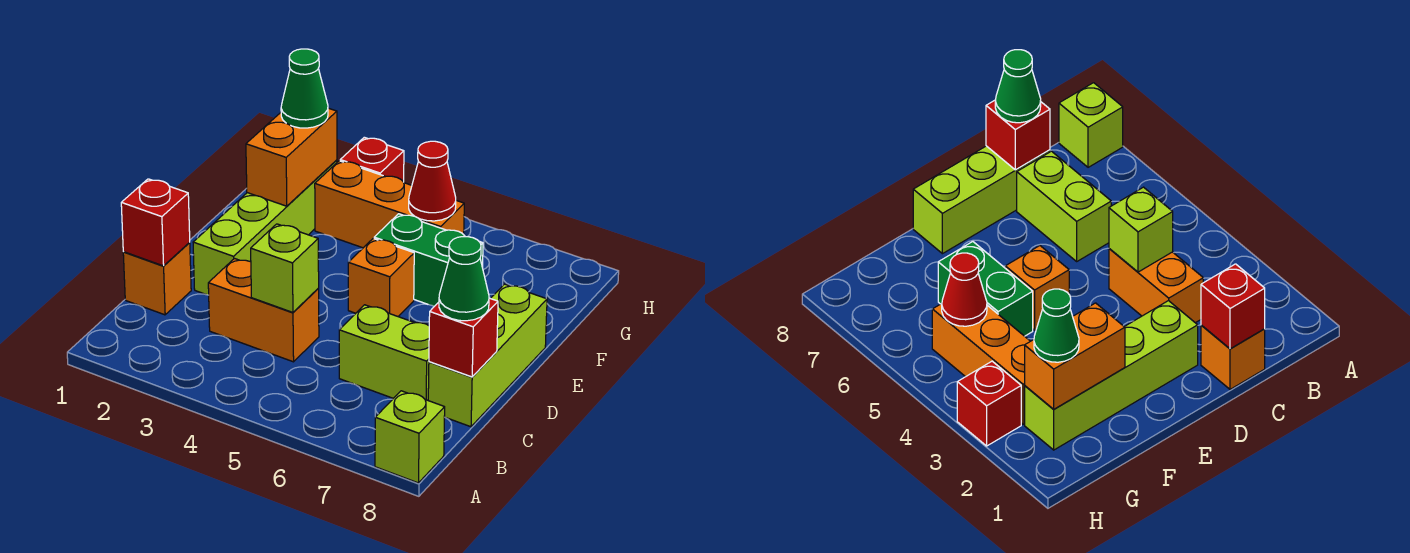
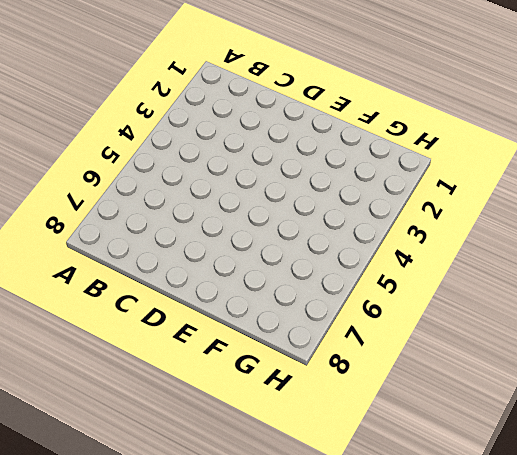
none -> lime 1x1 brick [375,391,445,483]
none -> orange 1x1 brick [123,242,191,315]
none -> orange 1x2 brick [208,259,319,362]

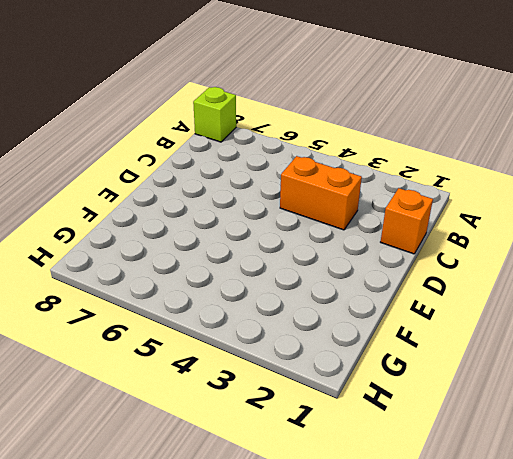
none -> lime 1x2 brick [339,305,429,400]
none -> lime 1x3 brick [428,284,547,427]
none -> lime 1x4 brick [193,160,337,295]

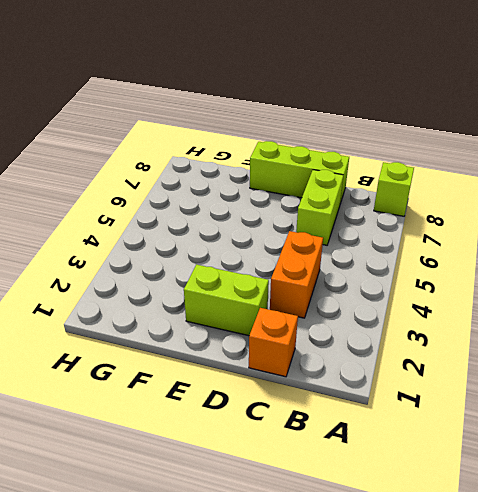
lime 1x2 brick [184,265,269,336] -> lime 1x4 brick [193,160,337,295]
none -> orange 1x1 brick [348,239,414,316]
none -> green 1x2 brick [374,214,483,306]
none -> orange 1x3 brick [315,161,464,248]

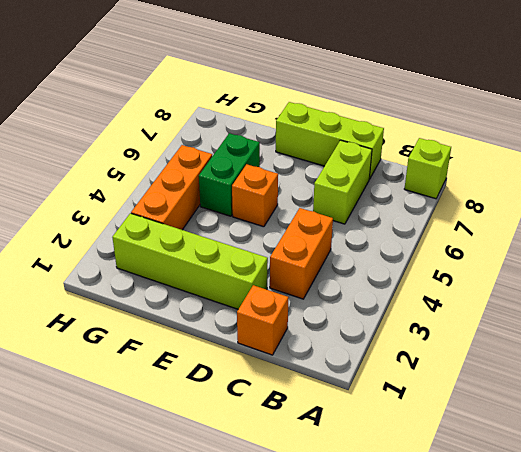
none -> red 1x1 brick [340,137,404,182]
none -> red 1x1 brick [121,179,190,266]
none -> lime 1x1 brick [251,224,319,312]

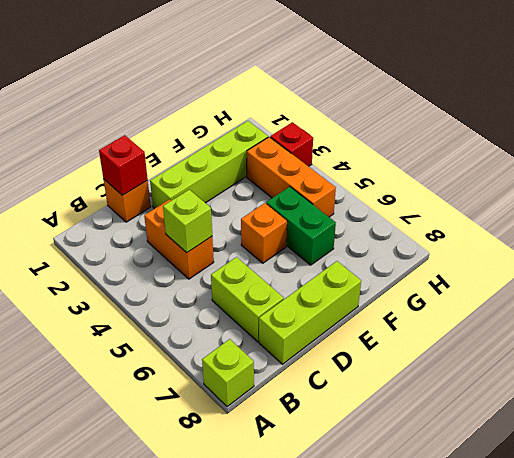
none -> red 1x1 brick [429,298,498,377]
none -> orange 1x2 brick [246,108,337,206]
none -> red 1x1 cone [409,141,456,221]

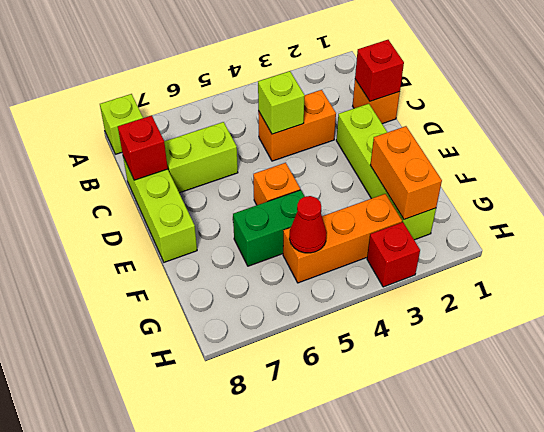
none -> green 1x1 cone [439,237,489,321]
none -> green 1x1 cone [281,49,328,128]

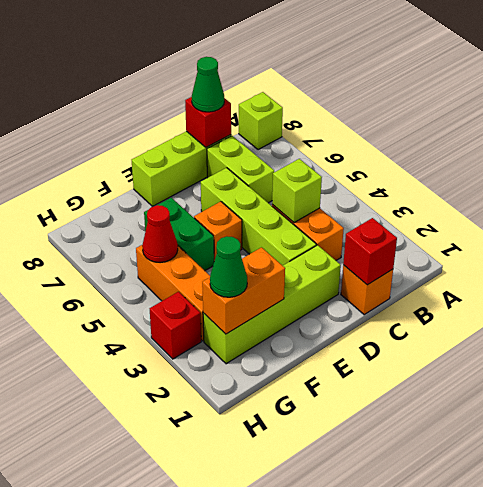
lime 1x4 brick [201,168,316,266] -> none

